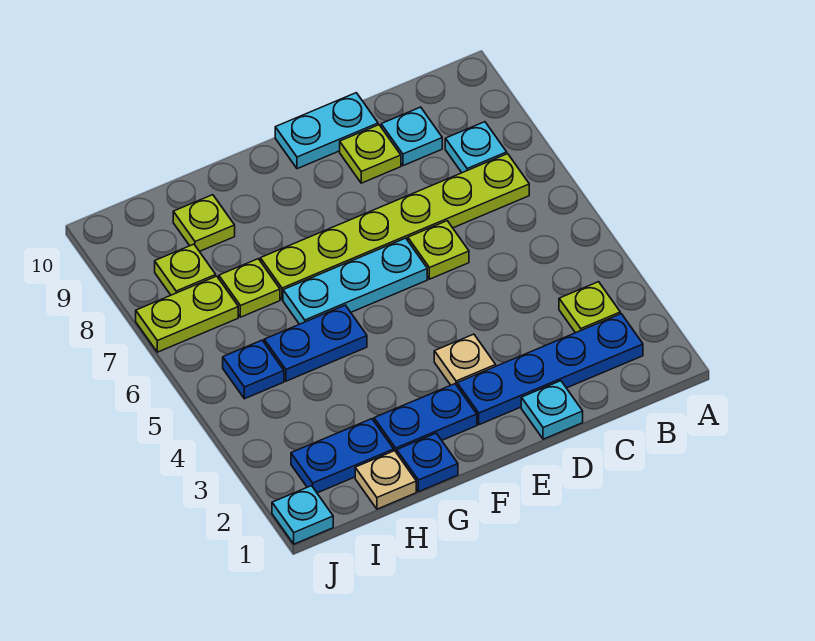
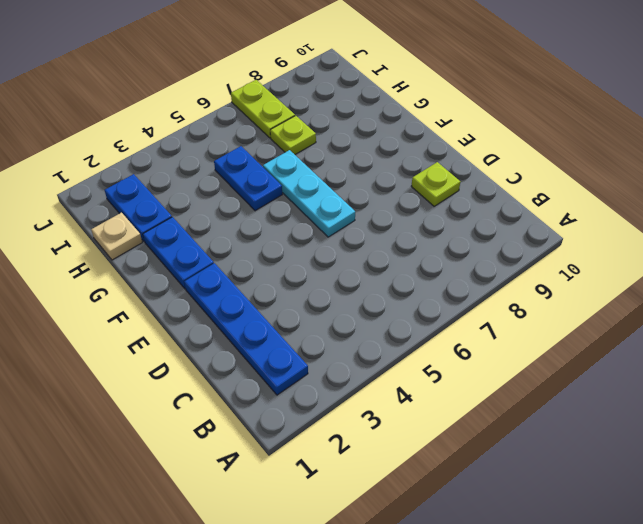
none -> lime 1x1 plate [559,282,620,333]
none -> lime 1x6 plate [260,154,529,300]
none -> cyan 1x1 plate [445,122,507,173]

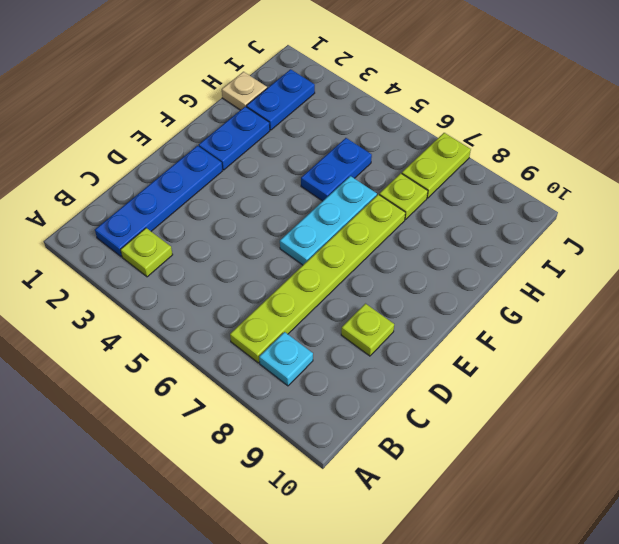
none -> cyan 1x1 plate [381,107,442,166]
none -> cyan 1x1 plate [521,381,583,439]
none -> lime 1x1 plate [408,221,469,279]

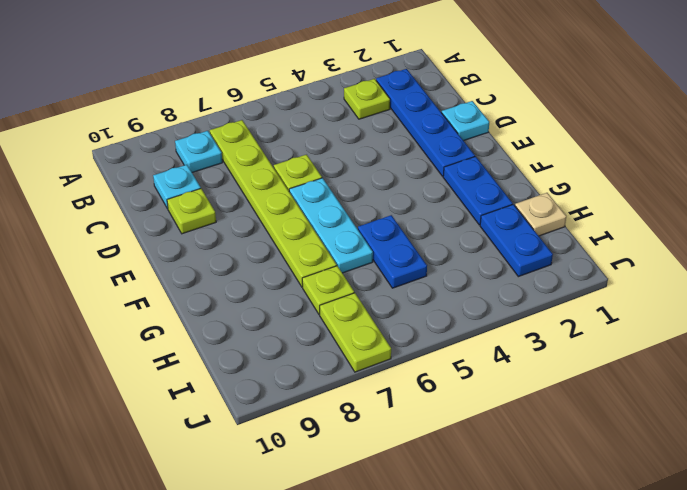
none -> cyan 1x2 plate [275,93,378,169]
none -> tan 1x1 plate [434,334,496,385]
none -> blue 1x1 plate [397,433,458,492]

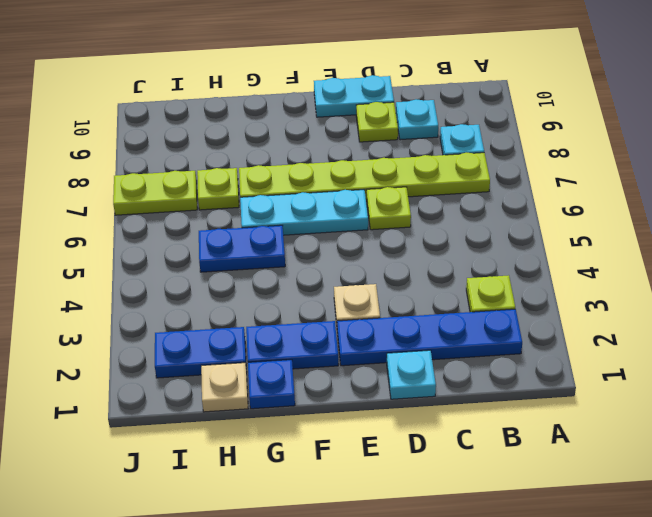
none -> lime 1x1 plate [173,195,235,251]
none -> blue 1x1 plate [223,340,284,399]
none -> lime 1x1 plate [155,244,216,295]

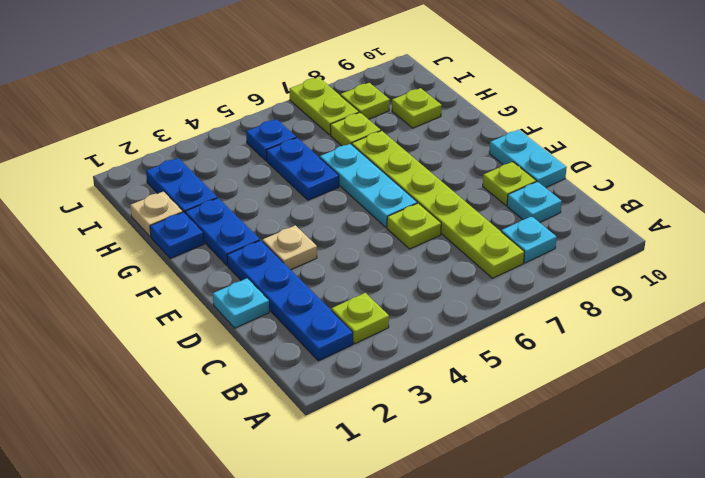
none -> cyan 1x1 plate [272,486,333,544]

